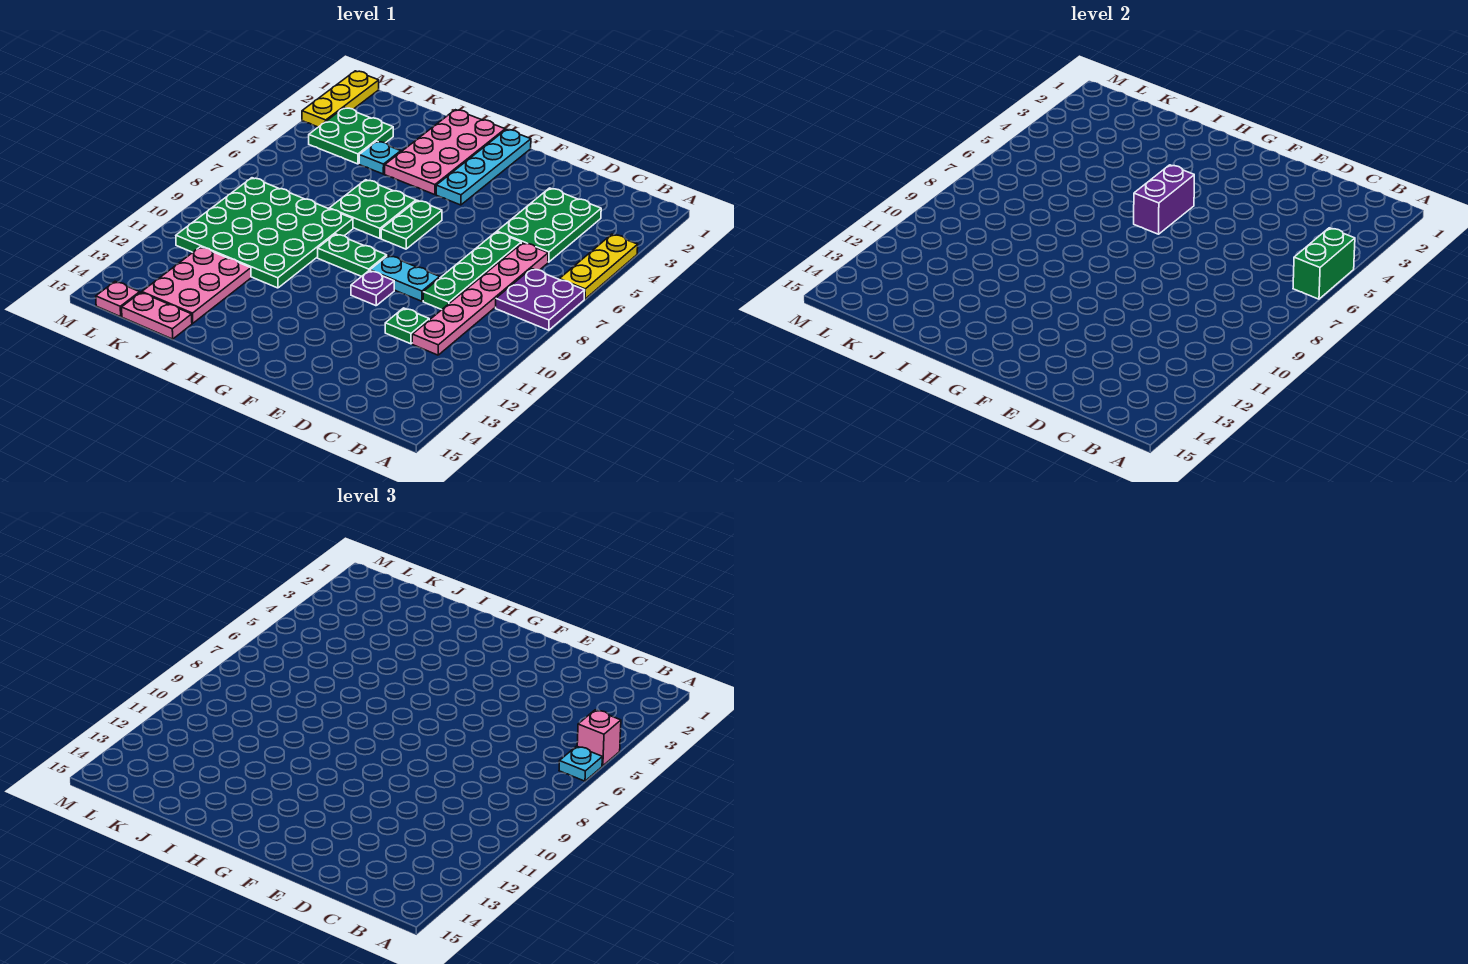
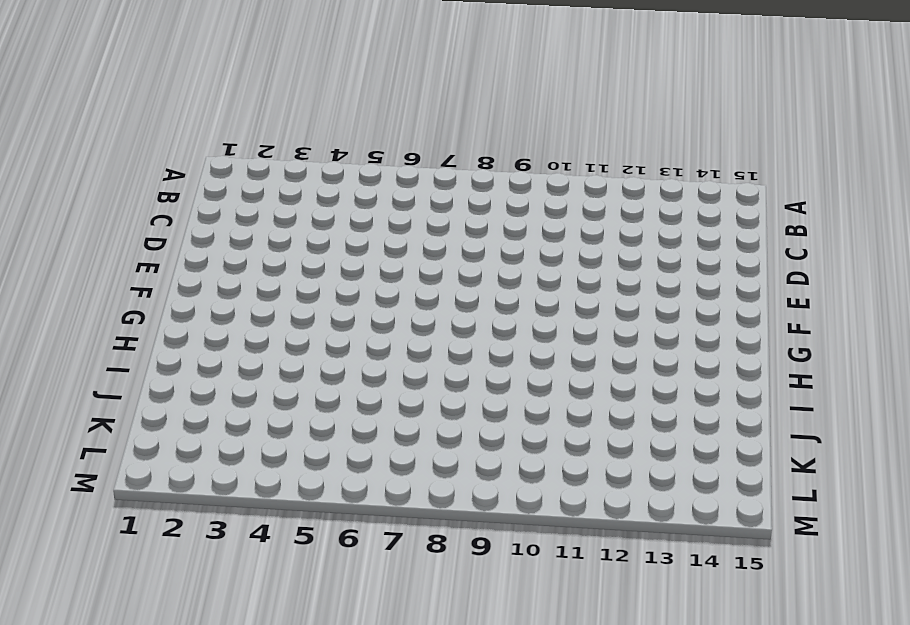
none -> yellow 1x3 plate [559,234,638,299]
none -> purple 2x2 plate [496,269,585,330]
none -> green 2x3 plate [497,188,601,262]

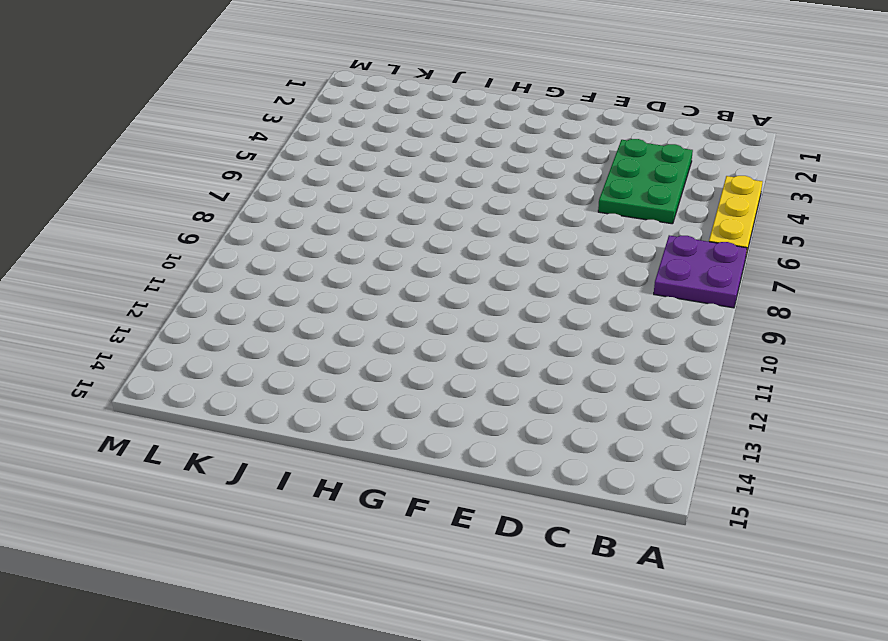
none -> pink 1x6 plate [412,243,548,355]
none -> green 1x4 plate [423,232,521,310]
none -> green 1x1 plate [385,308,429,344]

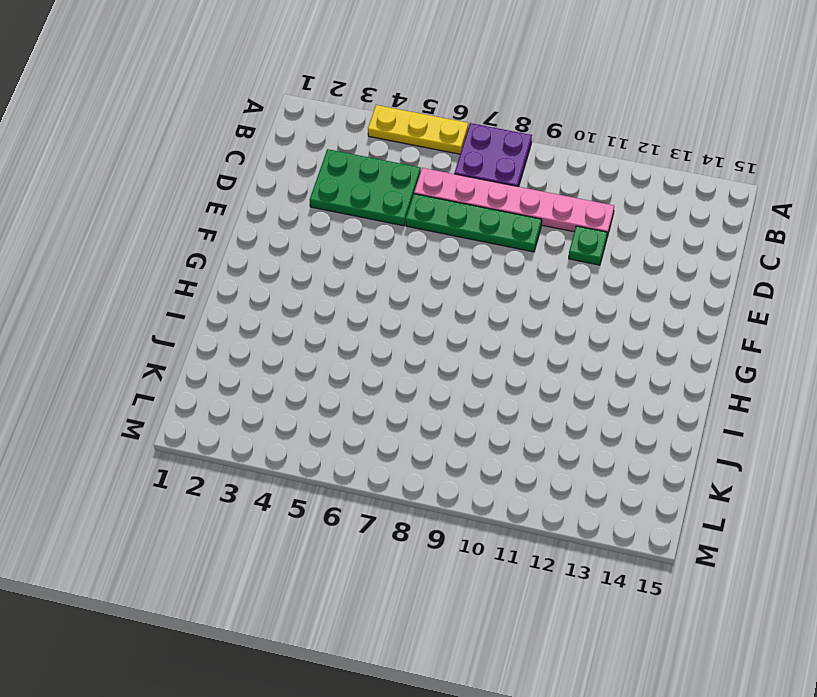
none -> cyan 1x2 plate [370,256,440,301]
none -> purple 1x1 plate [351,271,394,306]
none -> cyan 1x4 plate [436,129,531,205]

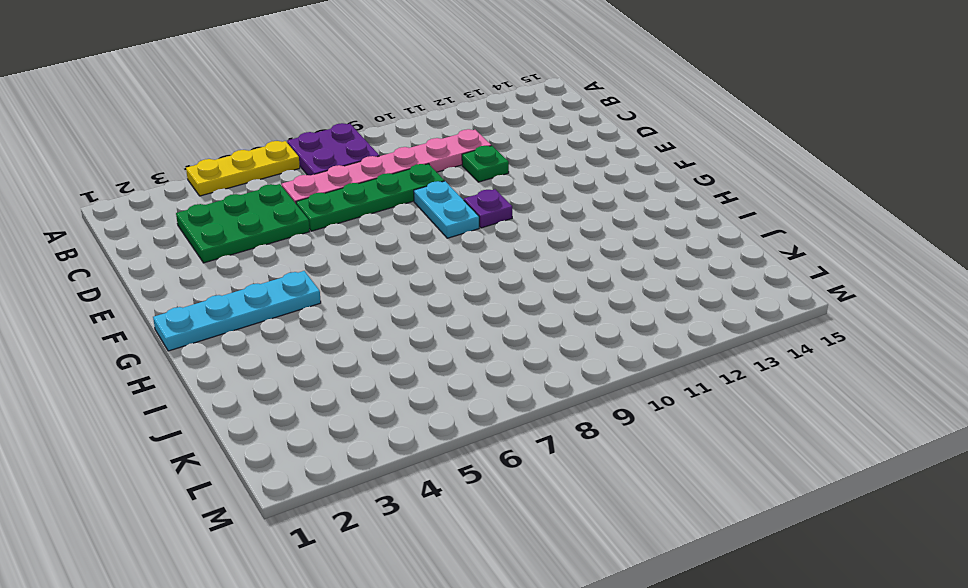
none -> green 1x2 plate [381,200,442,249]
none -> green 1x2 plate [318,234,387,276]
none -> pink 2x4 plate [385,110,505,195]

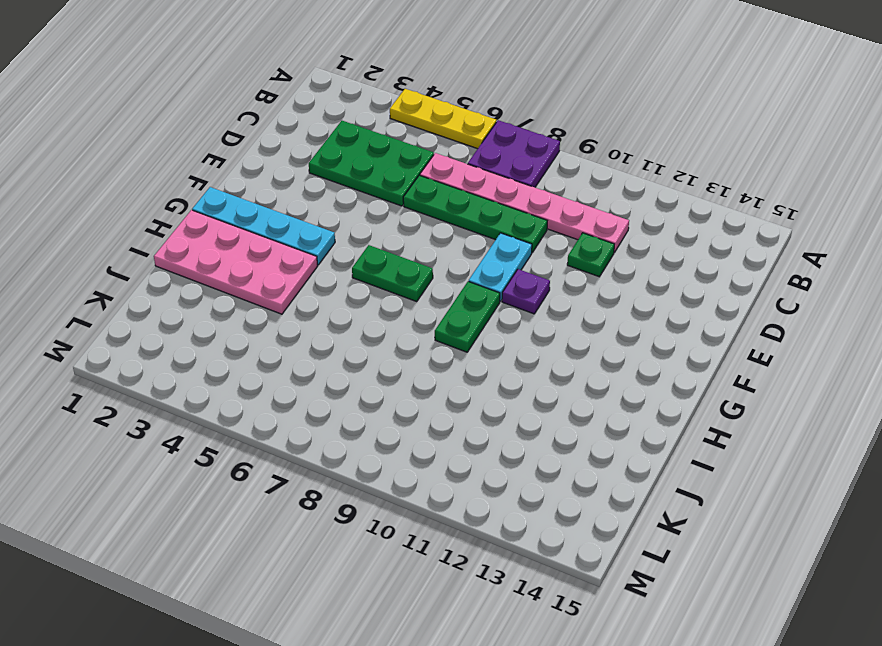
none -> green 2x2 plate [329,180,416,238]
none -> green 4x4 plate [176,178,353,288]
none -> cyan 1x1 plate [359,141,401,174]

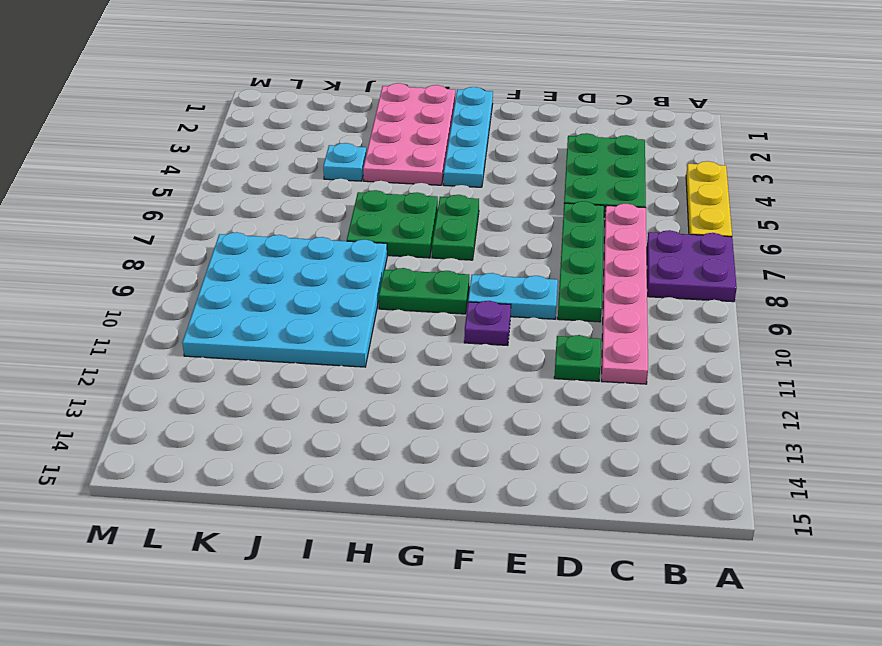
cyan 4x4 plate [182,232,387,367] -> green 4x4 plate [176,178,353,288]
none -> pink 2x3 plate [142,247,251,323]
none -> pink 1x2 plate [122,293,192,339]
none -> green 2x2 plate [309,108,393,164]

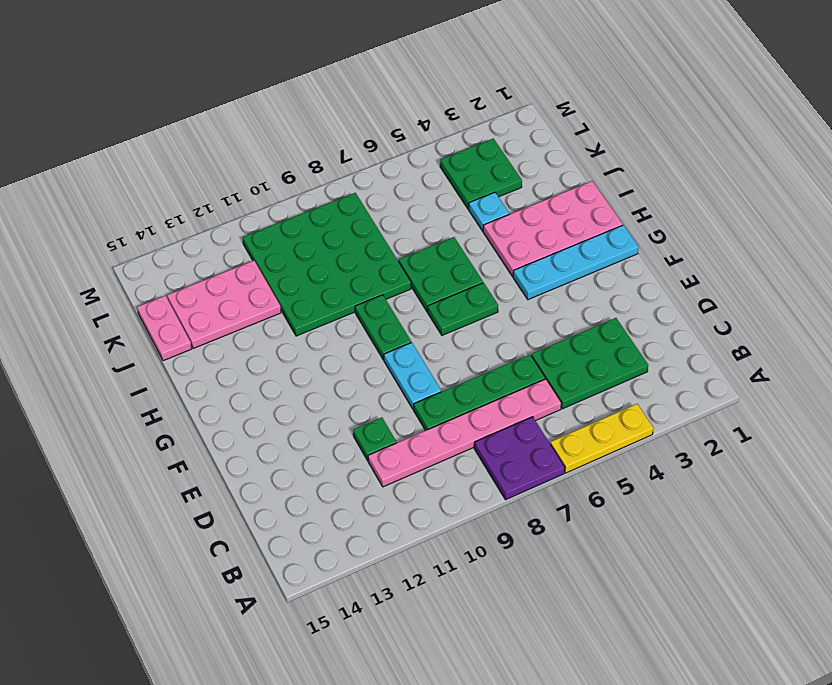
none -> purple 1x1 plate [351,271,394,306]
none -> pink 1x1 plate [96,281,140,317]
none -> yellow 1x3 plate [302,71,379,127]

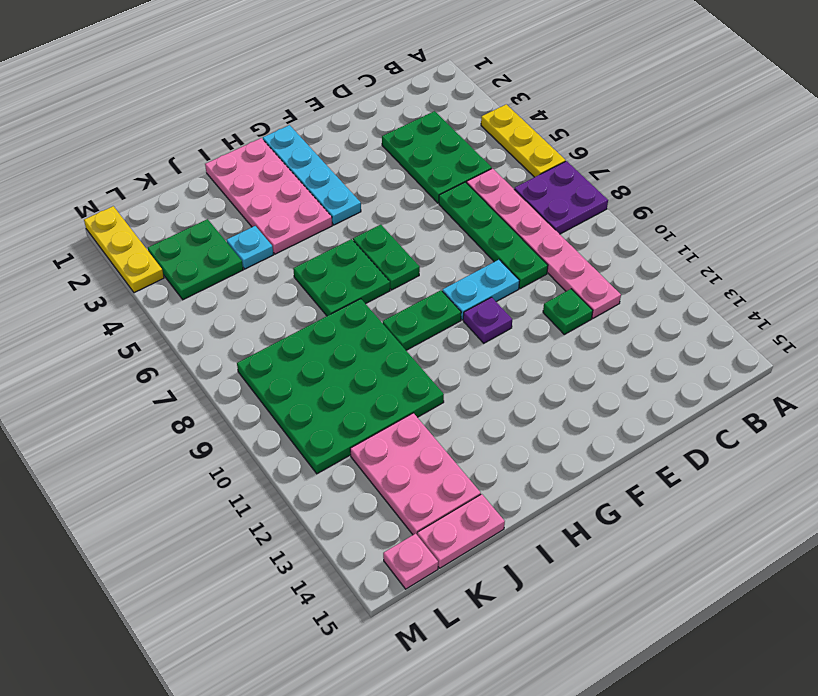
none -> green 1x2 brick [1293,228,1355,299]
none -> purple 1x2 brick [1134,165,1194,234]
none -> pink 1x1 brick [577,710,621,766]

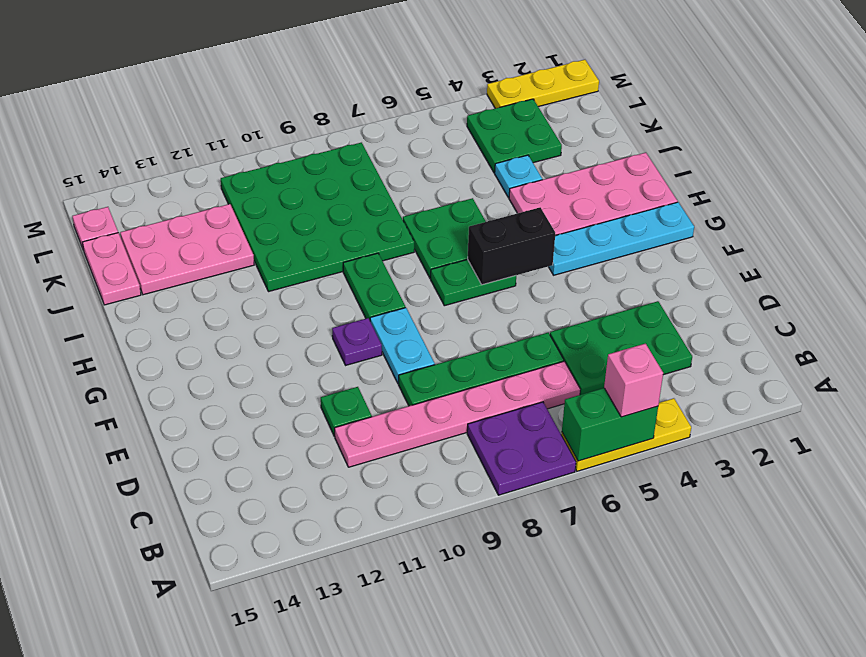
black 1x2 brick [468,207,555,285] -> purple 1x2 brick [1134,165,1194,234]
none -> cyan 1x1 plate [559,746,602,781]

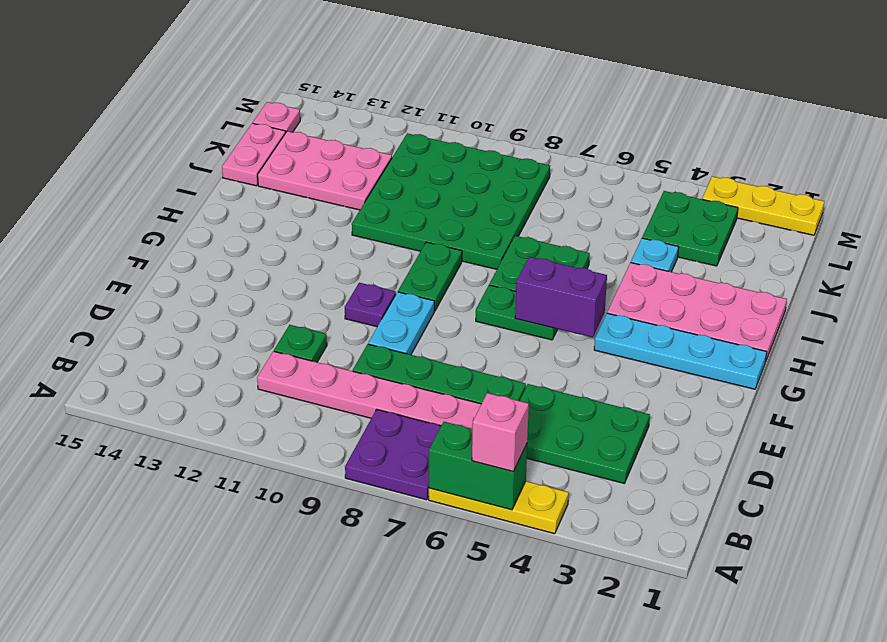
none -> cyan 1x1 plate [559,746,602,781]

